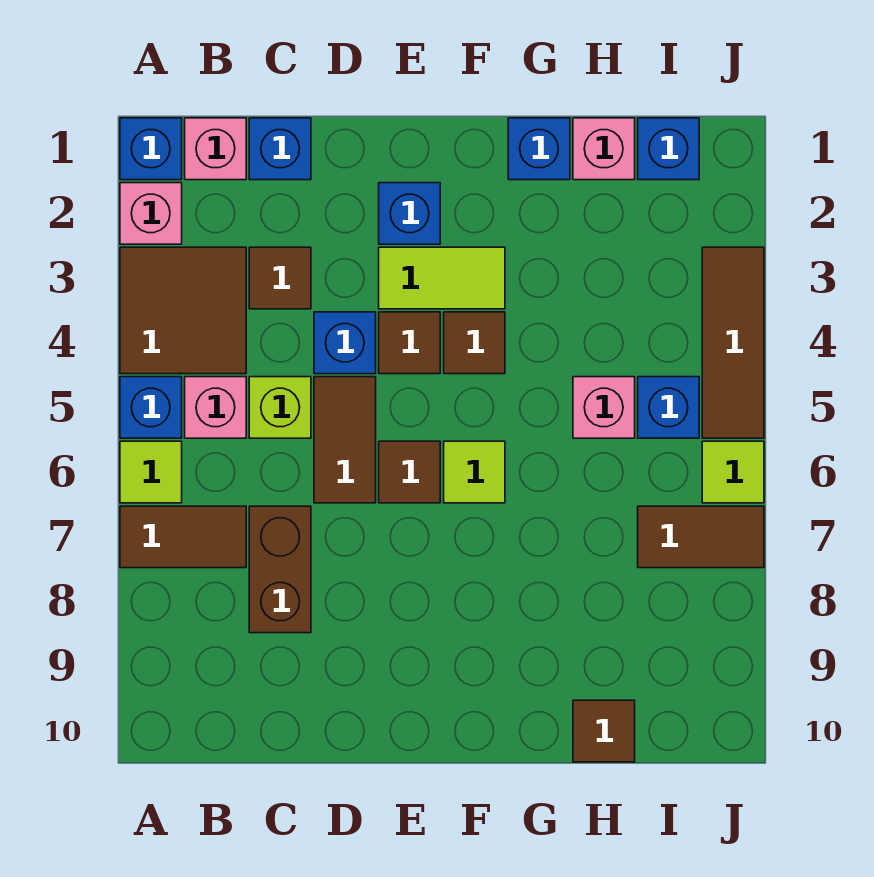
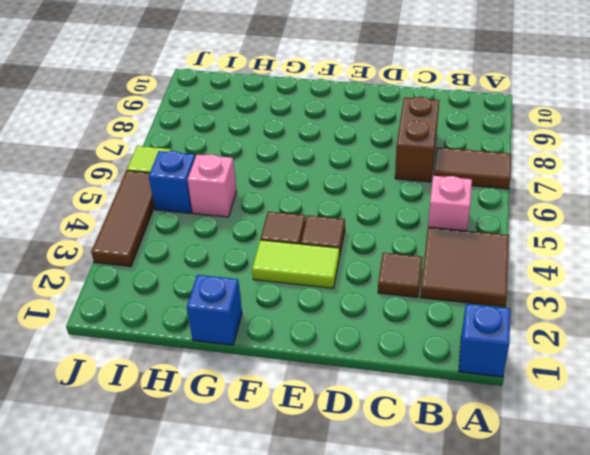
none -> pink 1x1 brick [120,183,182,244]
none -> blue 1x1 brick [120,377,182,438]
none -> lime 1x1 tile [120,441,182,503]

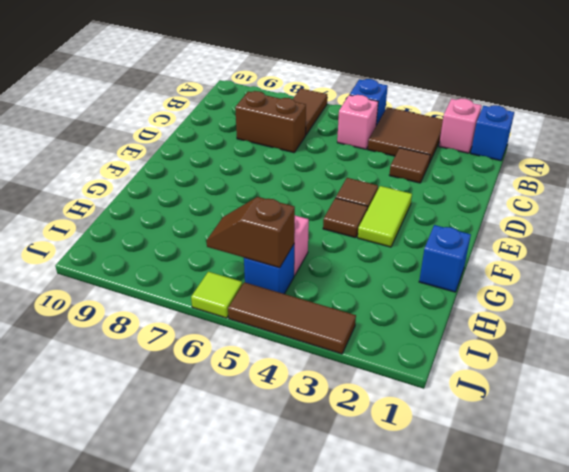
brown 1x2 slope [206,197,295,268] -> none
none -> lime 1x1 tile [120,441,182,503]
none -> pink 1x1 brick [185,118,246,180]
none -> blue 1x1 brick [249,118,311,180]

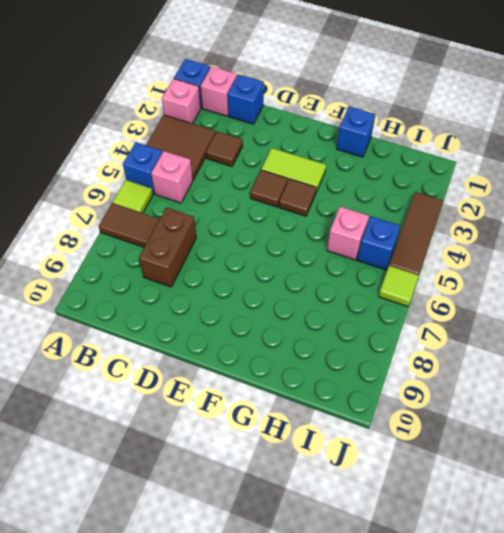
none -> lime 1x1 brick [249,377,311,438]
none -> blue 1x1 brick [314,312,376,374]
none -> brown 1x2 tile [314,377,376,503]

